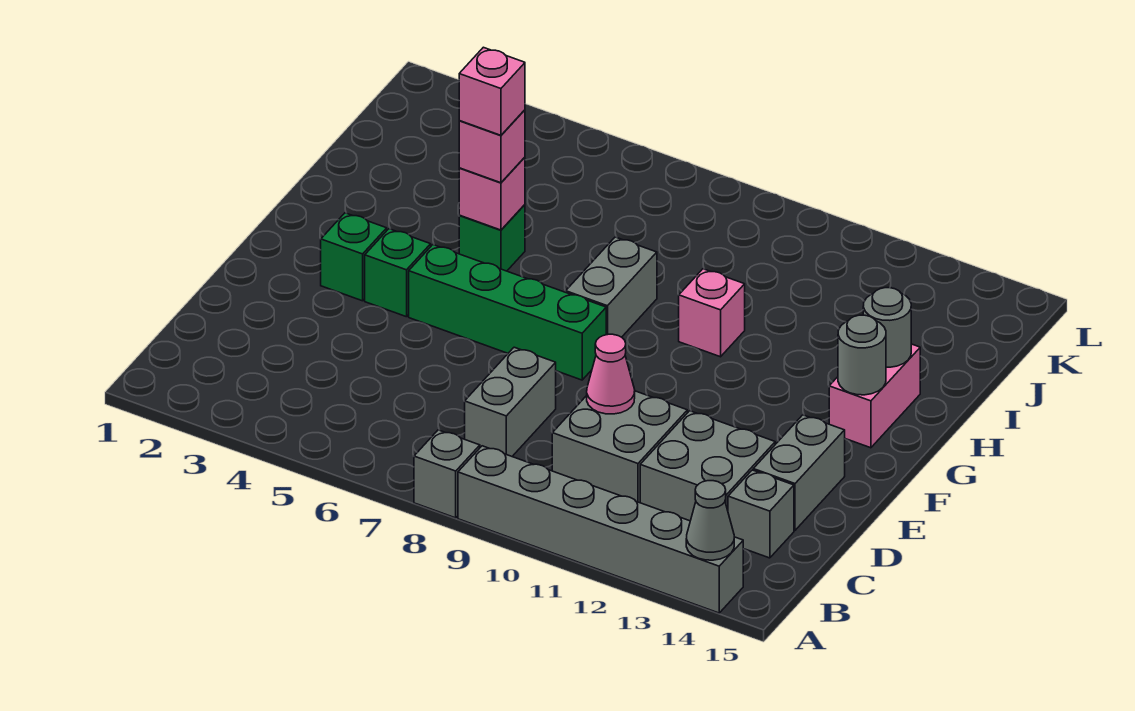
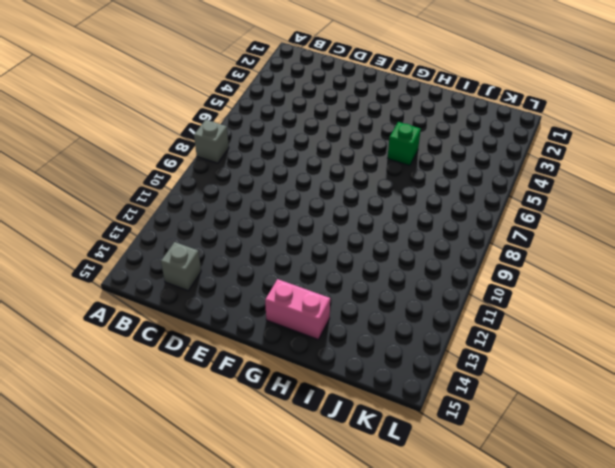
none -> grey 1x6 brick [458,446,743,613]
none -> grey 1x2 brick [465,347,556,456]
none -> grey 2x2 brick [552,391,687,503]

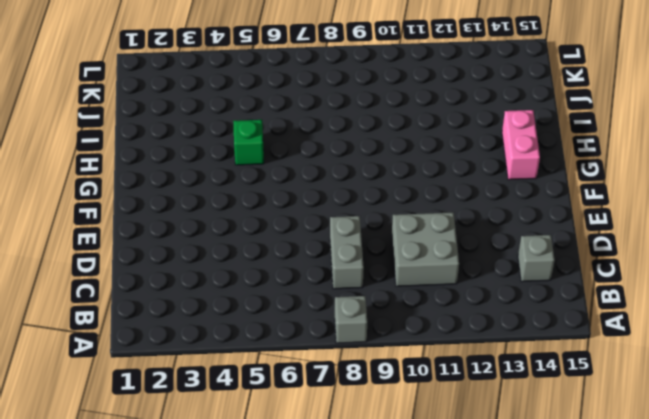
none -> grey 1x6 brick [458,446,743,613]
none -> grey 2x2 brick [640,411,775,521]
none -> grey 1x2 brick [753,415,845,530]

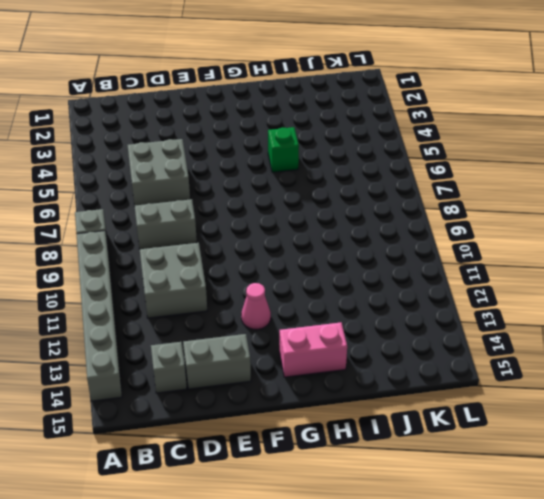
grey 2x2 brick [127,139,190,206] -> grey 2x2 brick moved to [640,411,775,521]
pink 1x1 cone [241,283,271,329] -> pink 1x1 cone moved to [587,334,635,414]
none -> green 1x1 brick [321,213,387,301]
none -> green 1x1 brick [365,229,431,317]
none -> green 1x4 brick [409,245,606,380]

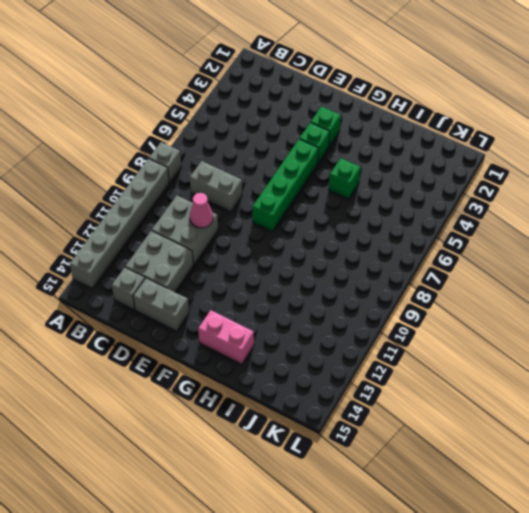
none -> grey 1x2 brick [566,237,657,337]
none -> pink 1x1 brick [679,269,745,357]
none -> grey 1x1 cone [686,481,734,560]

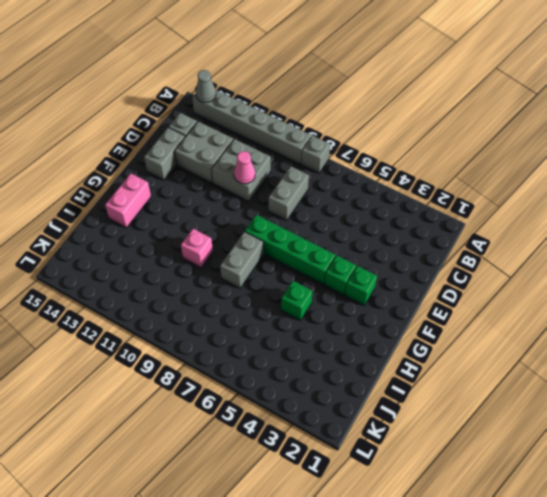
none -> grey 1x1 round brick [838,315,886,395]
none -> pink 1x1 brick [459,157,525,230]
none -> grey 1x1 round brick [863,288,911,367]

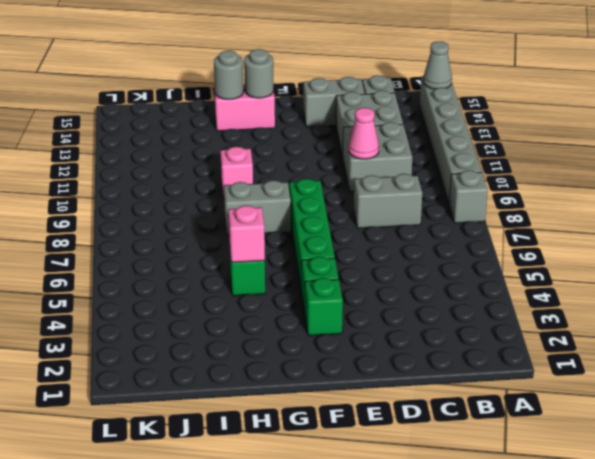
none -> pink 1x1 brick [459,110,525,183]
none -> pink 1x1 brick [459,47,525,135]

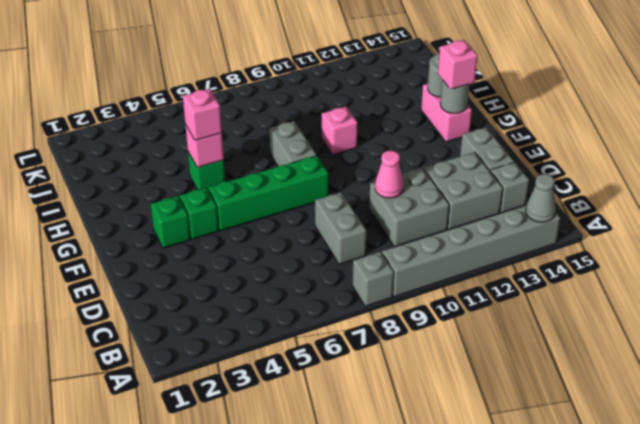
pink 1x1 brick [438,40,478,89] -> pink 1x1 brick moved to [459,47,525,135]

